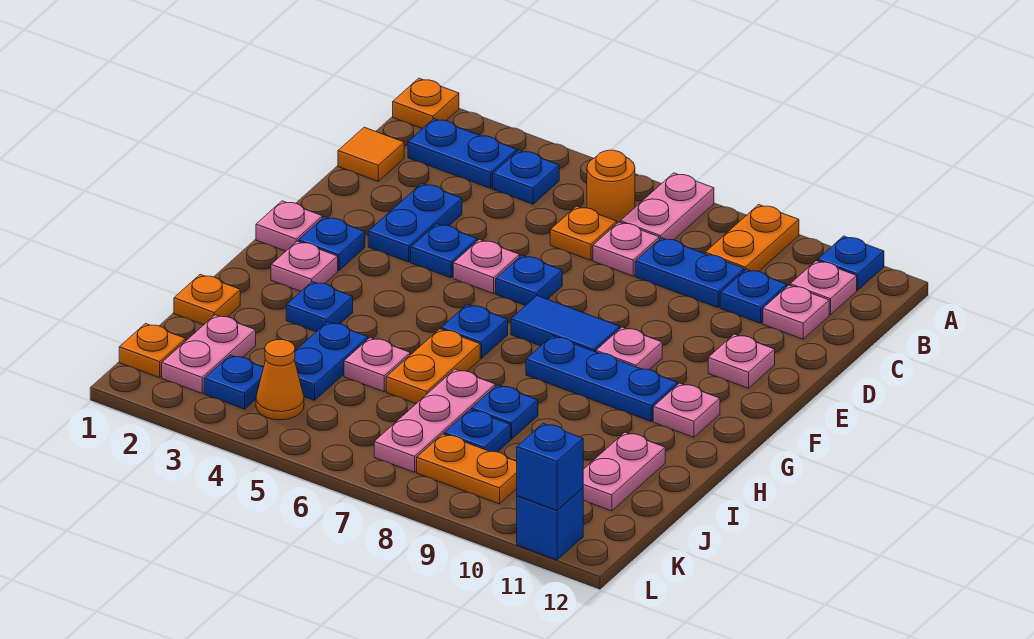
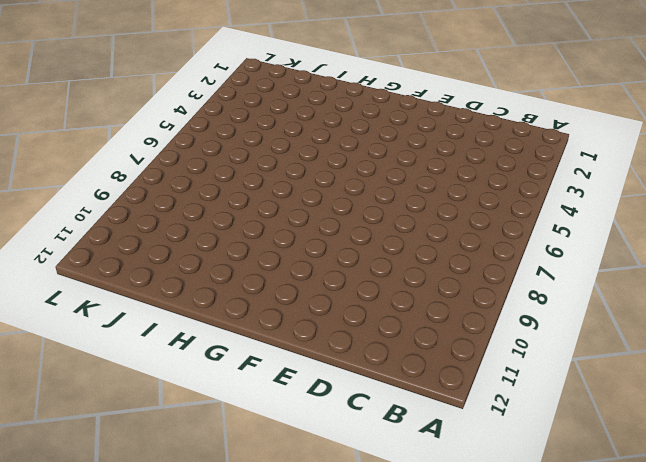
none -> orange 1x1 plate [393,78,459,129]
none -> pink 1x2 plate [620,173,714,240]
none -> orange 1x2 plate [705,205,799,272]
none -> blue 1x1 plate [818,236,884,290]

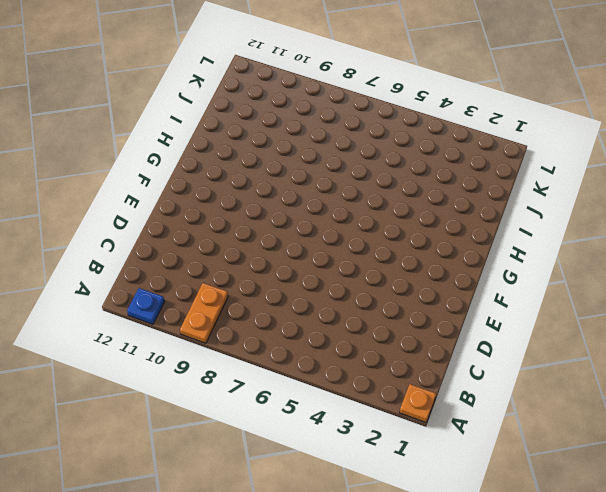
none -> pink 1x2 plate [620,173,714,240]
none -> blue 1x2 plate [408,119,517,188]
none -> blue 1x1 plate [493,150,559,204]
none -> orange 1x1 round brick [587,150,635,223]

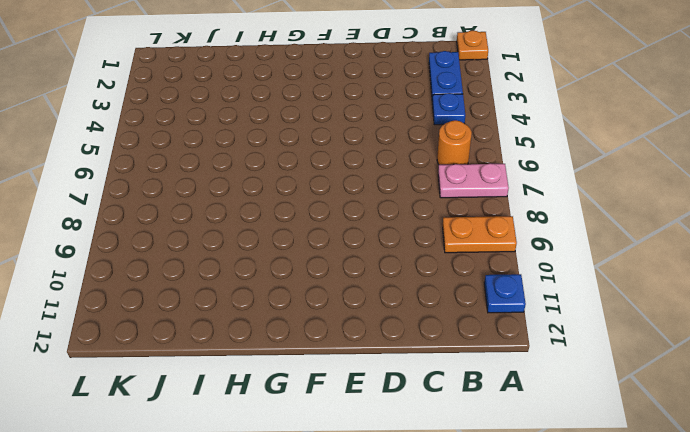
none -> pink 1x1 plate [790,261,857,315]
none -> orange 1x1 tile [338,127,404,181]
none -> orange 1x1 plate [550,206,617,260]
none -> pink 1x1 plate [593,222,659,276]

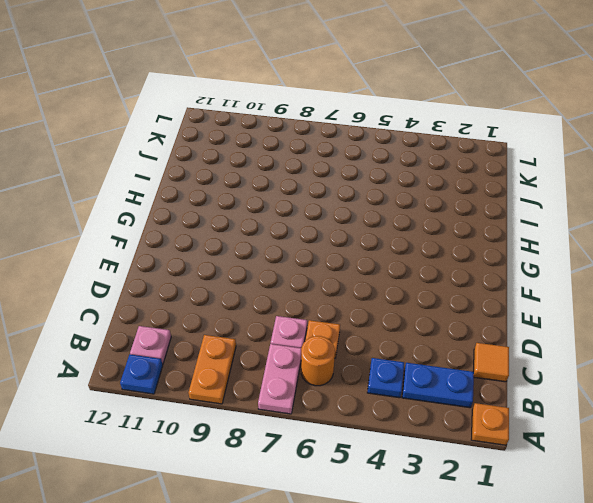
none -> blue 1x2 plate [635,238,744,308]
none -> blue 1x1 plate [720,269,787,323]
none -> pink 1x1 plate [763,285,829,339]
none -> blue 1x2 plate [368,183,462,262]

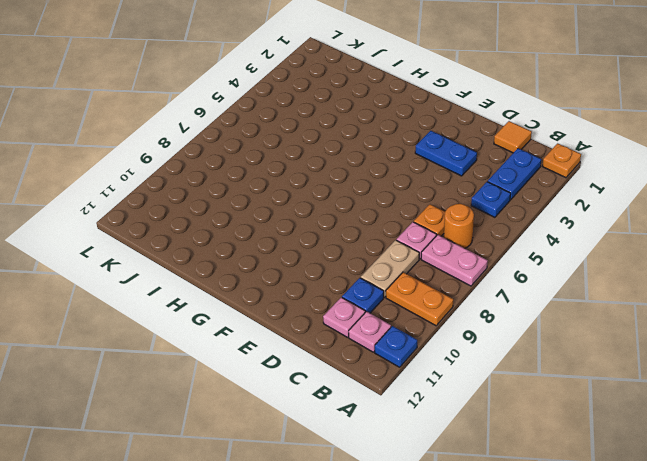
tan 1x2 plate [361,240,419,297] -> blue 1x2 plate [635,238,744,308]
none -> blue 1x1 plate [411,224,477,278]
none -> pink 1x1 plate [453,240,520,294]
none -> blue 1x1 plate [496,255,562,306]
none -> pink 1x1 plate [708,334,775,388]

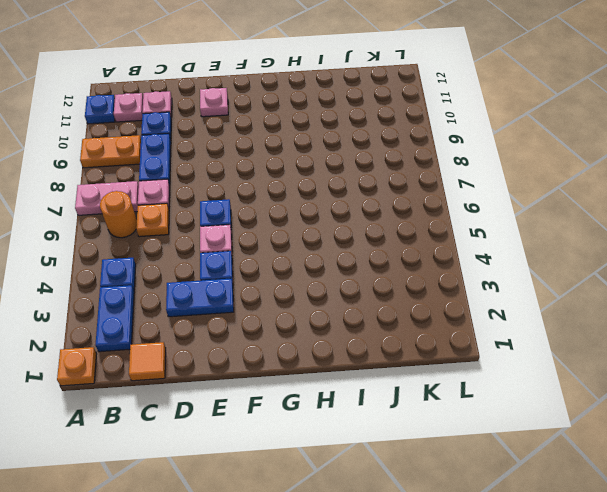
none -> pink 1x1 plate [256,201,322,251]
none -> blue 1x1 plate [298,217,365,271]
none -> blue 1x2 tile [511,296,620,352]
none -> pink 1x1 plate [596,327,662,370]

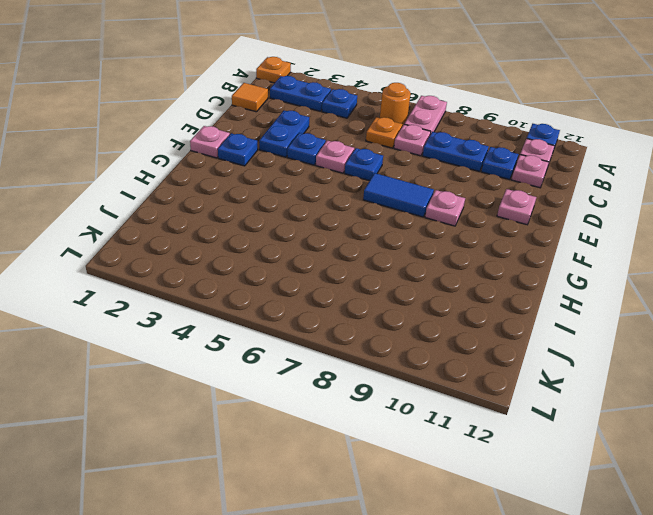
none -> orange 1x2 plate [705,205,799,272]
none -> pink 1x1 plate [271,241,338,291]
none -> blue 1x1 plate [441,304,508,358]
none -> blue 1x3 plate [526,336,677,421]

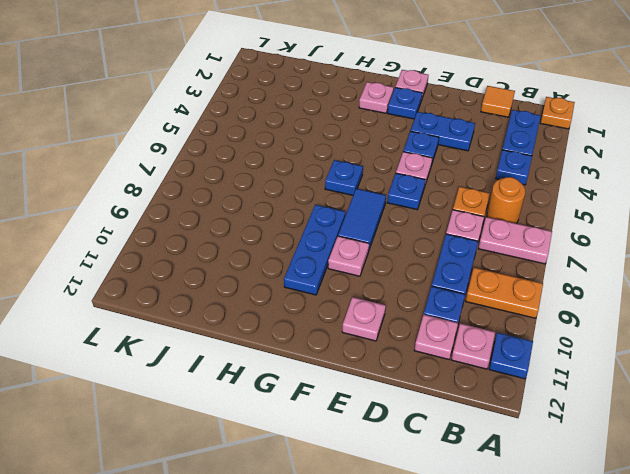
none -> pink 1x1 plate [653,383,720,437]
none -> blue 1x1 plate [286,282,353,332]
none -> orange 1x2 plate [386,329,480,404]
none -> orange 1x1 plate [174,275,240,325]

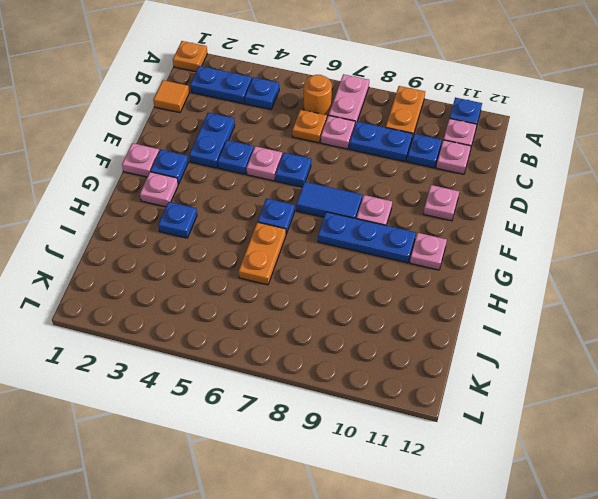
none -> orange 1x1 plate [174,275,240,325]
none -> blue 1x2 plate [294,322,368,400]
none -> pink 1x1 plate [344,338,410,392]
none -> pink 1x3 plate [374,369,495,472]

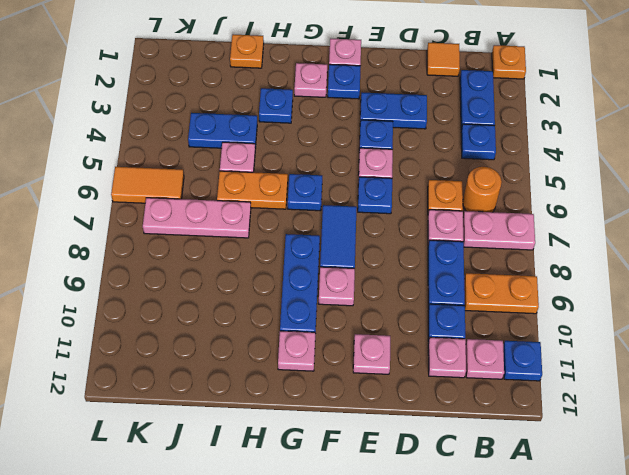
orange 1x2 tile [111,167,184,203] -> none
none -> blue 1x1 plate [471,385,538,439]
none -> pink 1x2 plate [583,432,665,511]
none -> pink 1x2 plate [162,315,256,393]
none -> blue 1x1 plate [444,410,511,452]

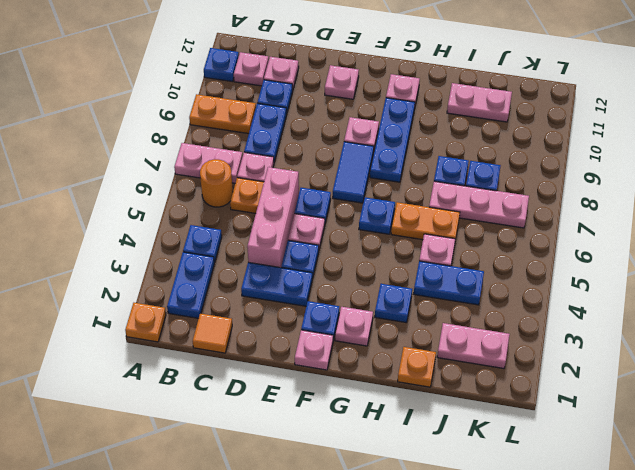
pink 1x3 brick [247,167,299,268] -> none
none -> orange 1x1 plate [119,324,186,378]
none -> blue 1x1 plate [204,355,263,409]
none -> orange 1x1 cone [256,340,304,420]
none -> orange 1x2 plate [417,434,517,504]

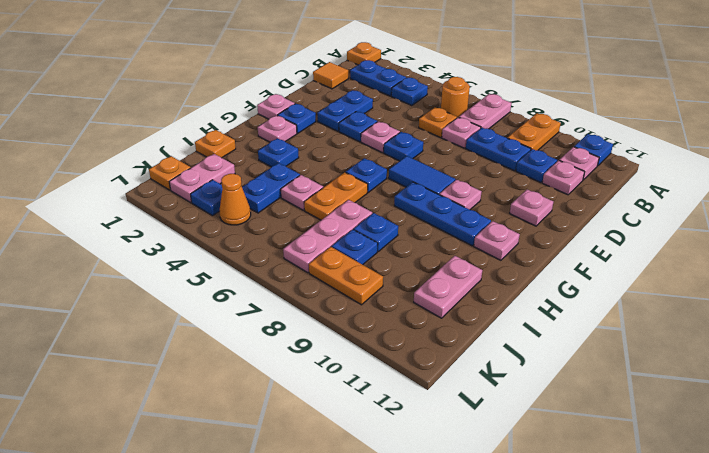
none -> blue 1x1 brick [517,488,583,560]
none -> blue 1x1 brick [517,424,583,510]

